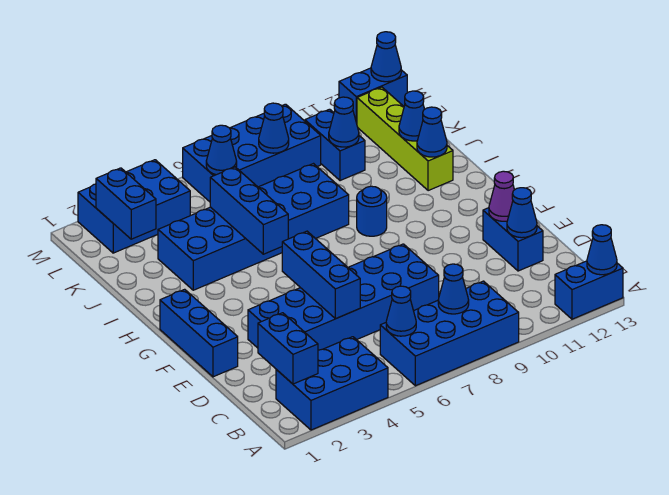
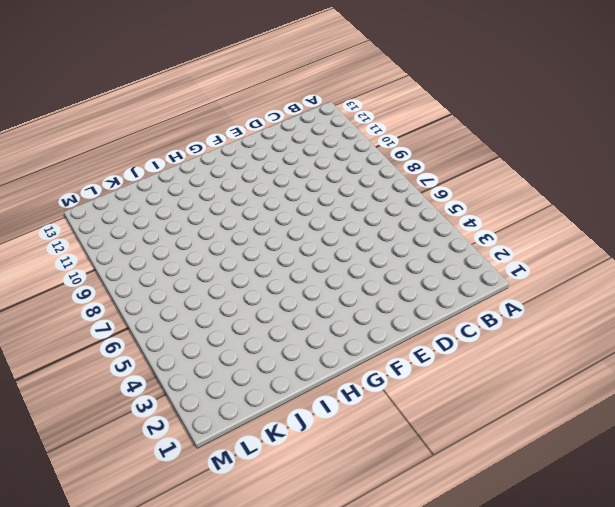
none -> blue 2x3 brick [276,337,388,430]
none -> blue 2x4 brick [380,281,519,386]
none -> blue 1x2 brick [555,261,623,319]

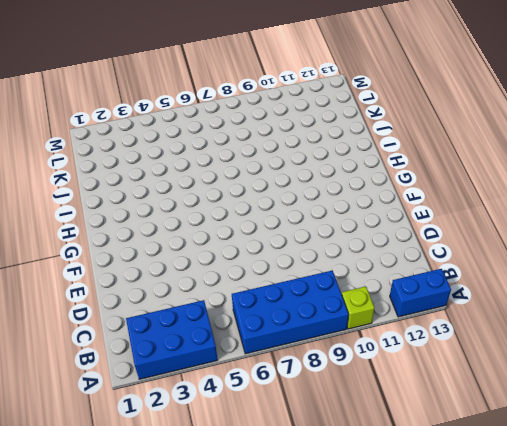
lime 1x1 brick [342,286,374,329] -> none
none -> blue 2x6 brick [248,244,439,350]
none -> blue 1x2 brick [483,208,543,271]
none -> blue 1x3 brick [160,289,238,377]

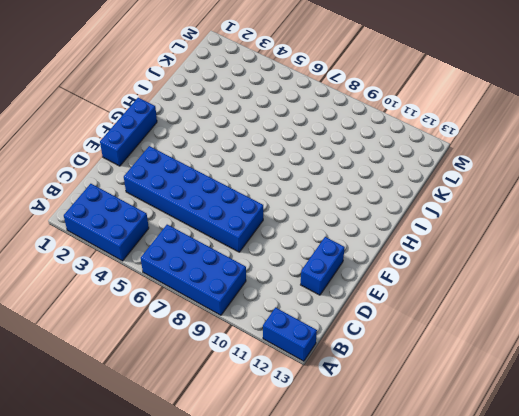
none -> blue 1x1 round brick [357,186,387,236]
none -> blue 2x6 brick [158,164,349,290]
none -> lime 1x4 brick [357,87,453,191]

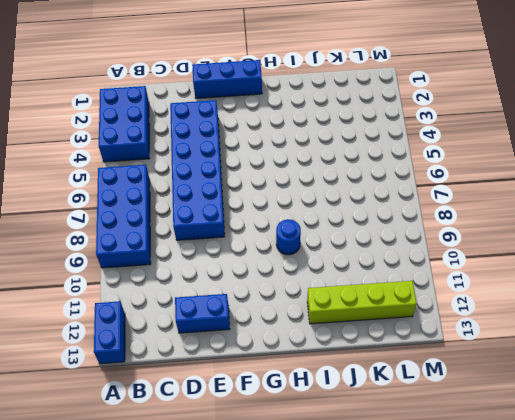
none -> blue 2x6 brick [158,164,349,290]
none -> blue 1x2 brick [305,109,365,181]
none -> blue 2x3 brick [78,160,190,253]

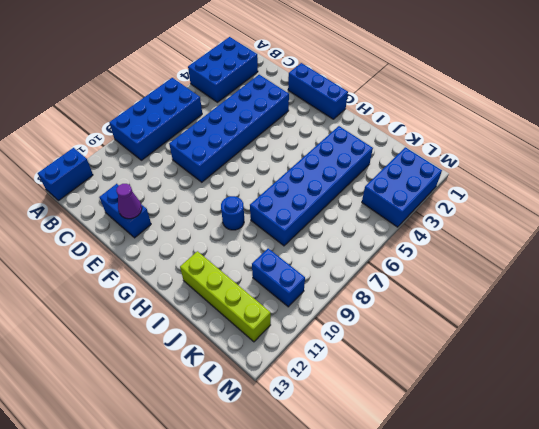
none -> blue 2x4 brick [183,104,321,202]
none -> blue 1x2 brick [339,68,407,123]
none -> blue 1x1 cone [587,225,617,275]

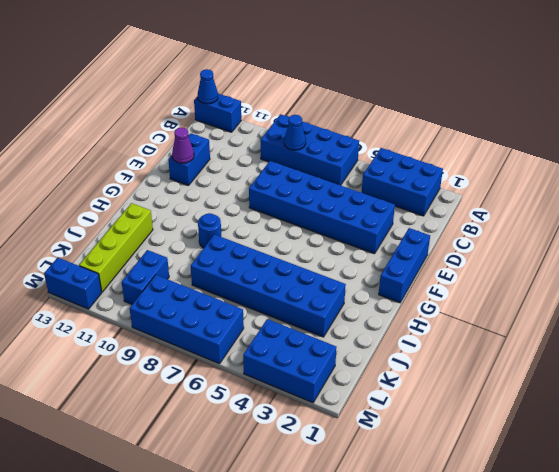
none -> blue 1x2 brick [258,313,318,384]
none -> blue 1x1 cone [386,286,416,336]
none -> blue 1x3 brick [282,231,360,319]

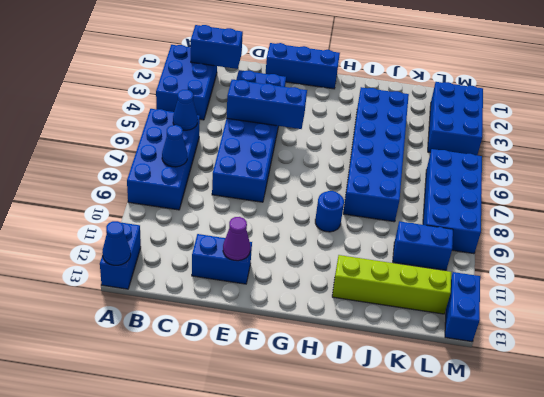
none -> blue 1x1 cone [507,188,537,238]
none -> blue 1x3 brick [210,167,288,254]
none -> blue 1x1 cone [417,107,447,157]

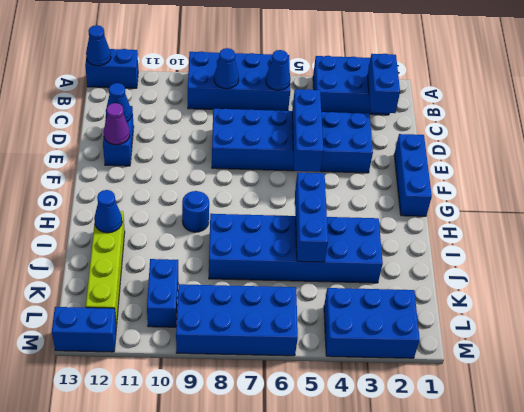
none -> blue 1x1 cone [399,91,425,141]
none -> blue 1x2 brick [96,168,156,239]
none -> blue 1x1 cone [329,97,359,147]

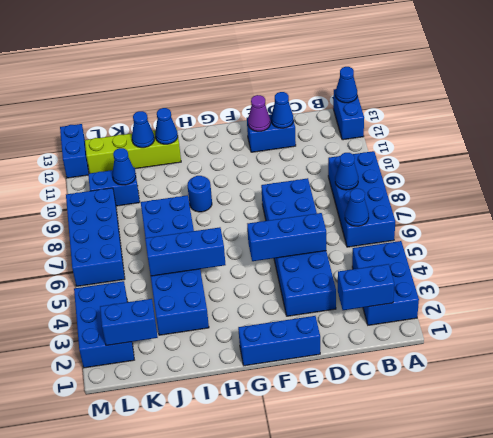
none -> blue 1x1 cone [206,125,237,175]
none -> blue 1x1 cone [259,103,289,153]
none -> blue 1x1 cone [371,32,401,82]

